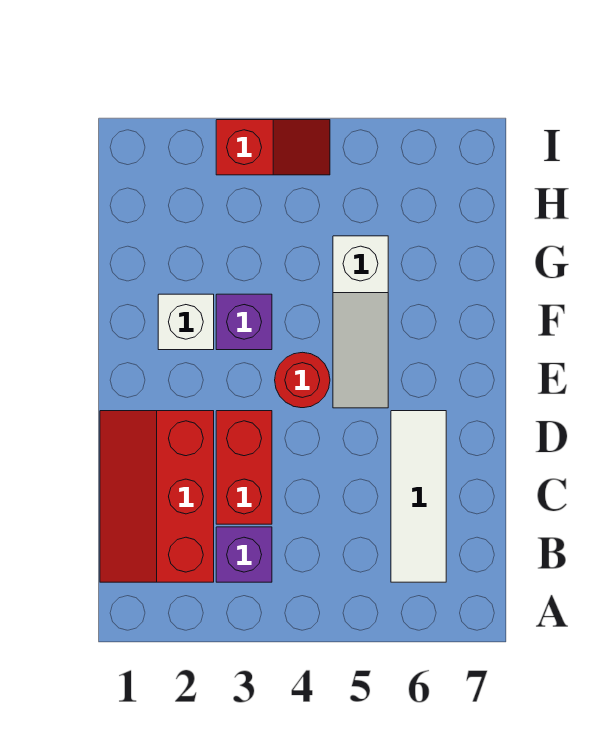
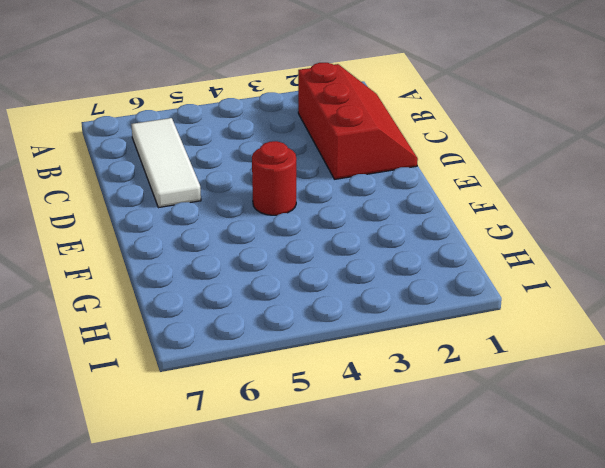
none -> purple 1x1 brick [216,527,272,582]
none -> red 1x2 brick [216,411,272,524]

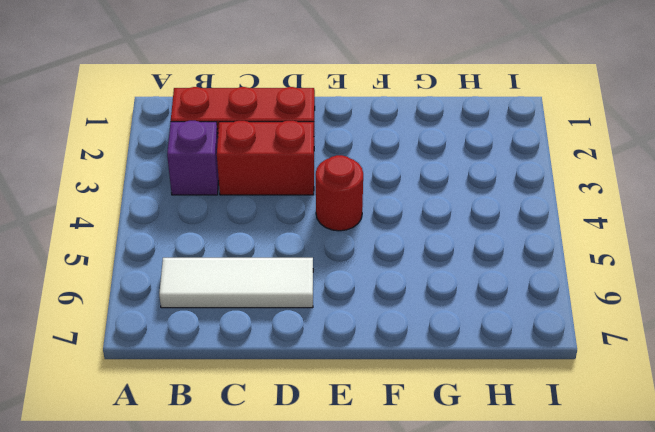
none -> white 1x3 slope [333,236,388,408]
none -> white 1x1 brick [158,294,214,350]

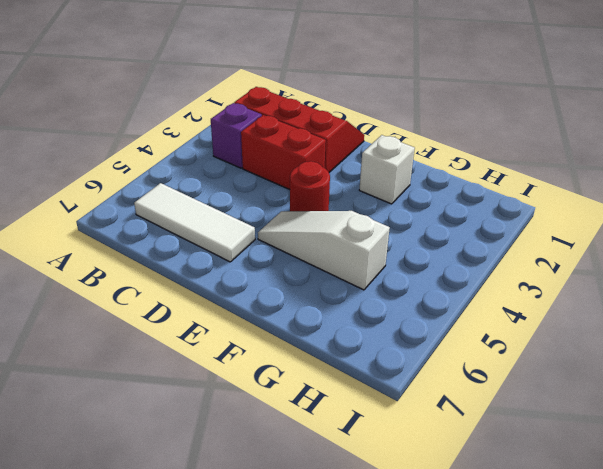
none -> purple 1x1 brick [216,294,272,350]
none -> red 1x2 slope [216,120,330,175]

